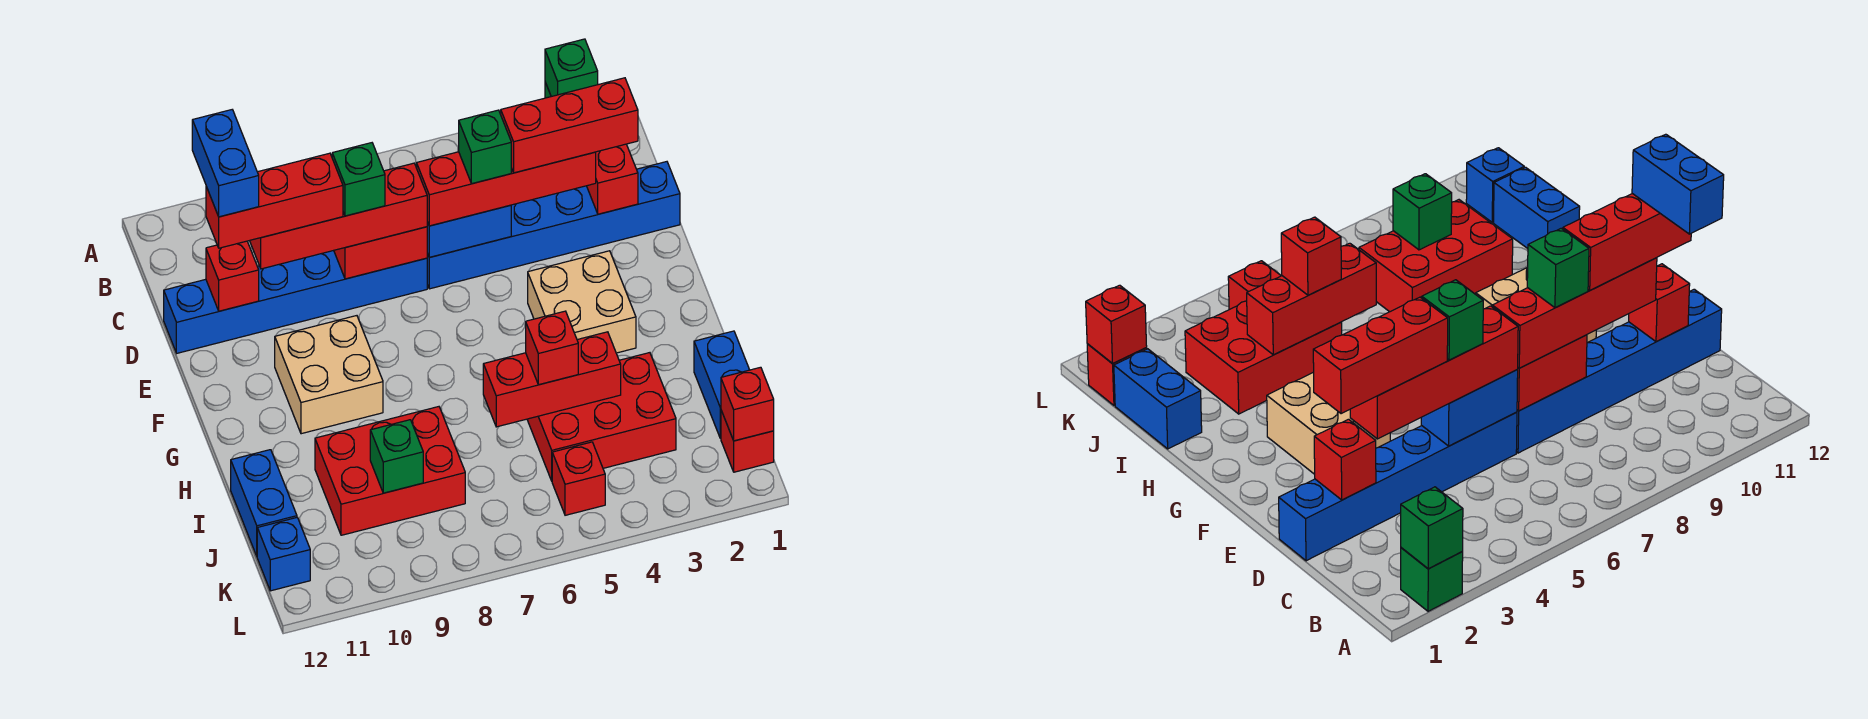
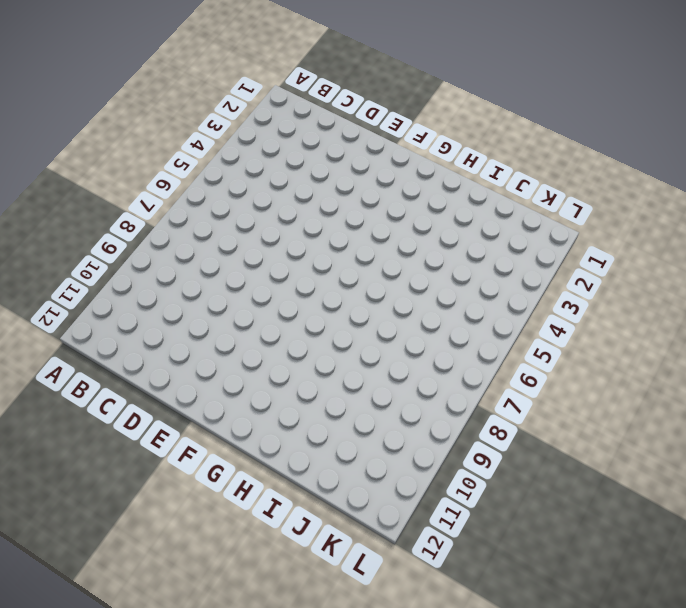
none -> green 1x1 brick [1401,548,1463,611]
none -> blue 1x6 brick [427,162,680,289]
none -> blue 1x6 brick [164,250,427,353]

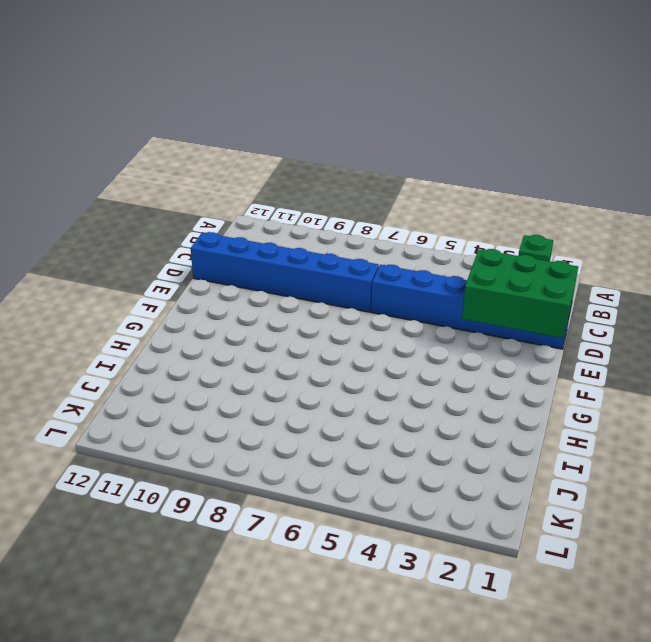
green 2x3 brick [462,249,578,338] -> red 1x1 brick [587,144,638,214]
none -> tan 2x2 brick [528,251,636,353]
none -> tan 2x2 brick [275,316,383,434]
none -> blue 1x2 brick [694,331,749,438]

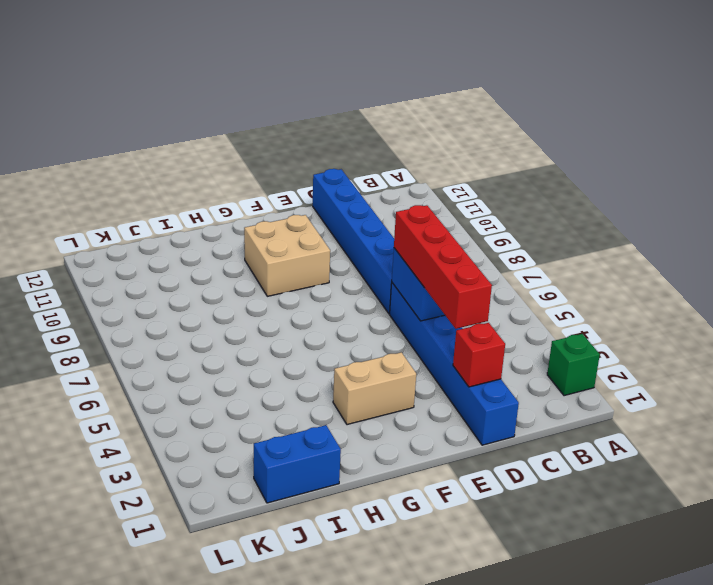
tan 1x2 brick [333,352,416,425] -> tan 2x2 brick [528,251,636,353]
none -> red 2x3 brick [527,353,676,481]
none -> red 2x3 brick [315,407,465,535]
none -> blue 1x2 brick [231,450,297,556]

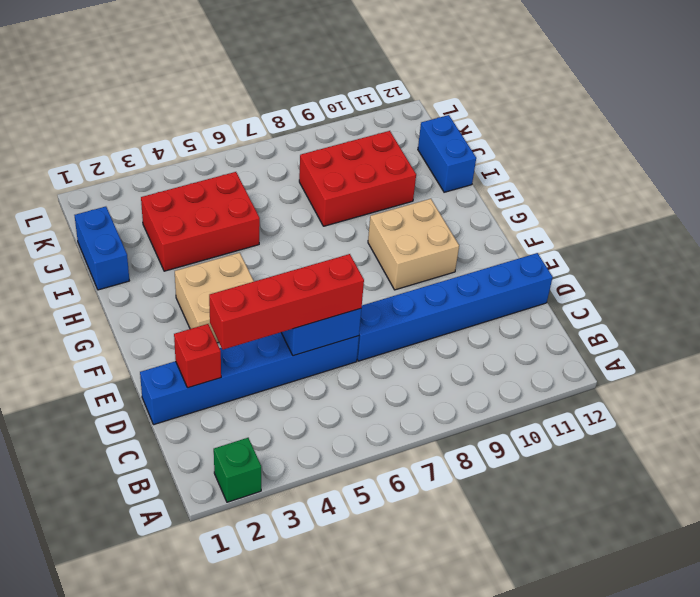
none -> red 1x1 brick [721,411,774,472]
none -> red 1x1 brick [552,442,605,515]
none -> blue 1x1 brick [257,518,310,591]

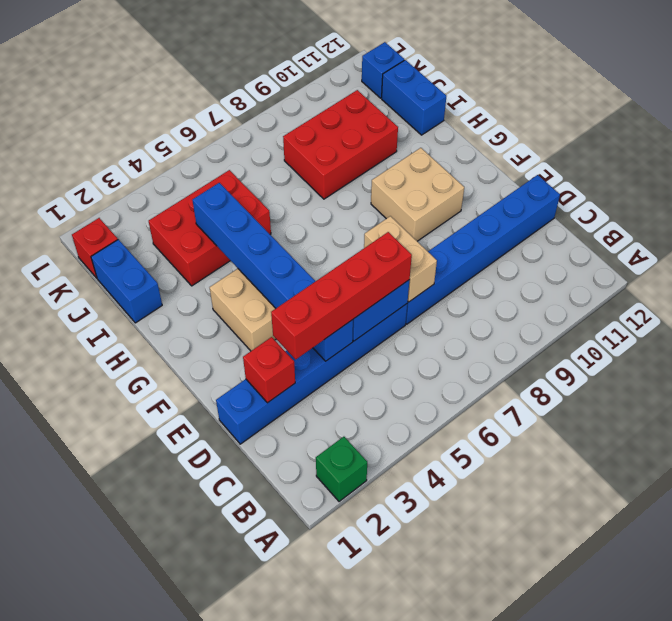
blue 1x6 brick [192,183,353,361] -> red 1x3 brick [483,332,621,427]
tan 1x2 brick [364,216,437,302] -> red 1x2 brick [334,227,427,279]
none -> red 1x1 brick [552,442,605,515]
none -> green 1x1 brick [545,39,598,97]
none -> red 1x1 brick [206,241,259,311]

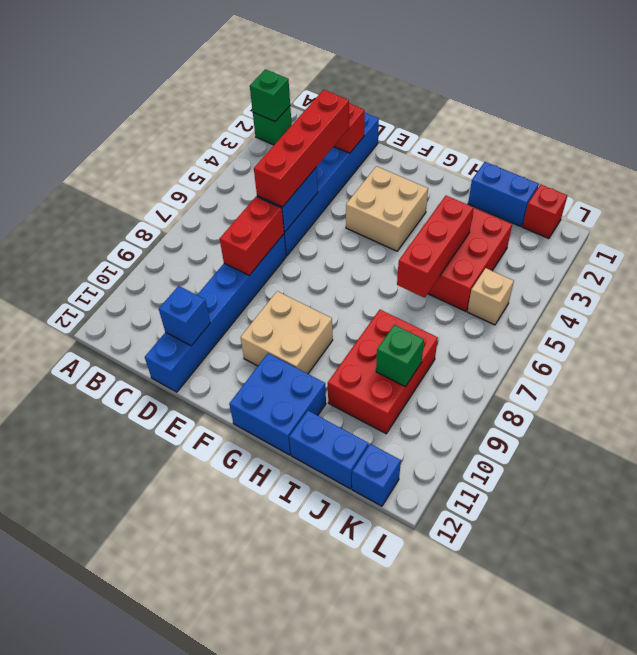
blue 1x1 brick [159,286,210,346] -> red 1x1 brick [206,241,259,311]
blue 2x2 brick [229,353,326,455] -> none
tan 1x1 brick [467,268,514,325] -> red 1x1 brick [552,442,605,515]
none -> red 1x1 brick [721,367,774,441]
none -> red 1x4 brick [250,163,427,269]
none -> red 1x1 brick [526,311,578,385]

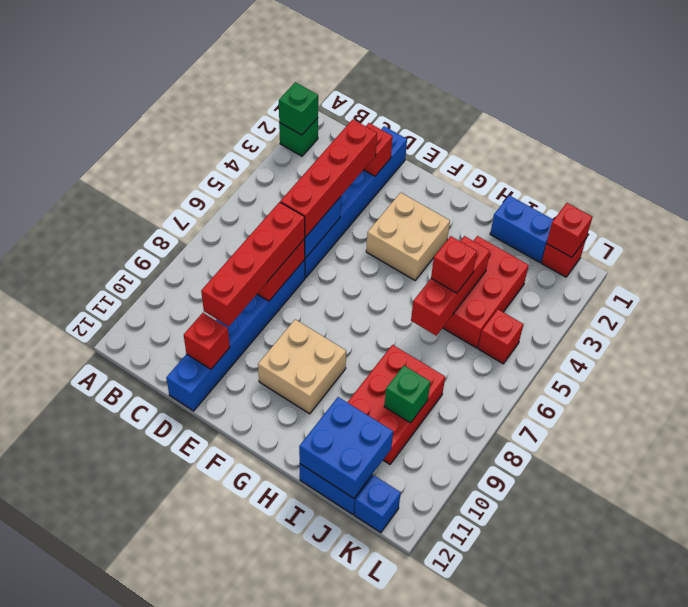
blue 2x2 brick [299,397,393,498] -> none
none -> red 1x3 brick [501,78,638,173]
none -> green 1x1 brick [459,110,511,184]
none -> green 1x1 brick [332,143,385,216]

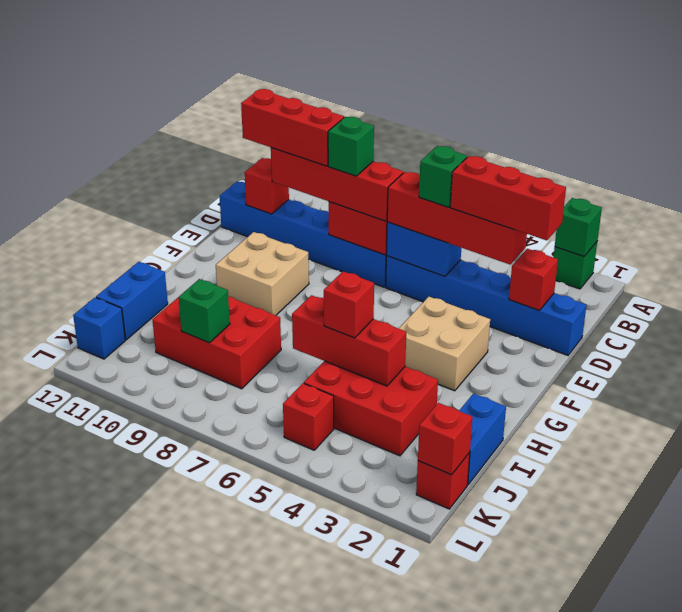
none -> blue 1x2 brick [192,110,259,217]

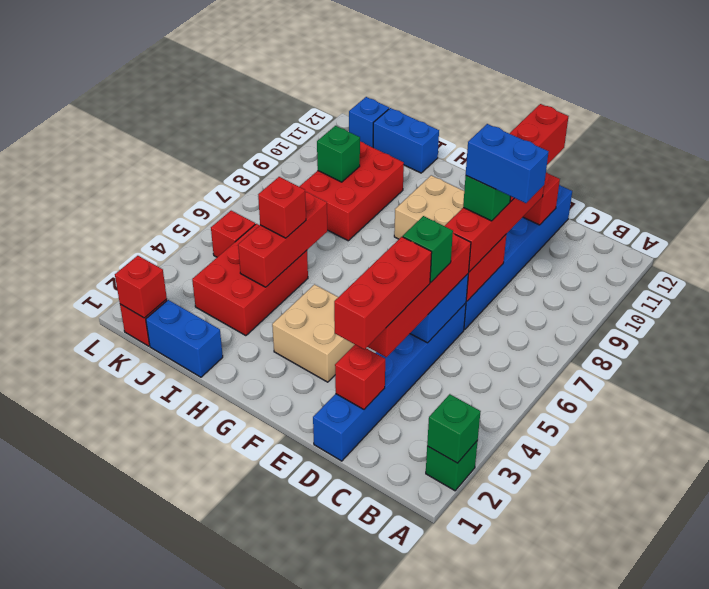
blue 1x2 brick [466,124,549,203] -> blue 1x2 brick moved to [192,110,259,217]

